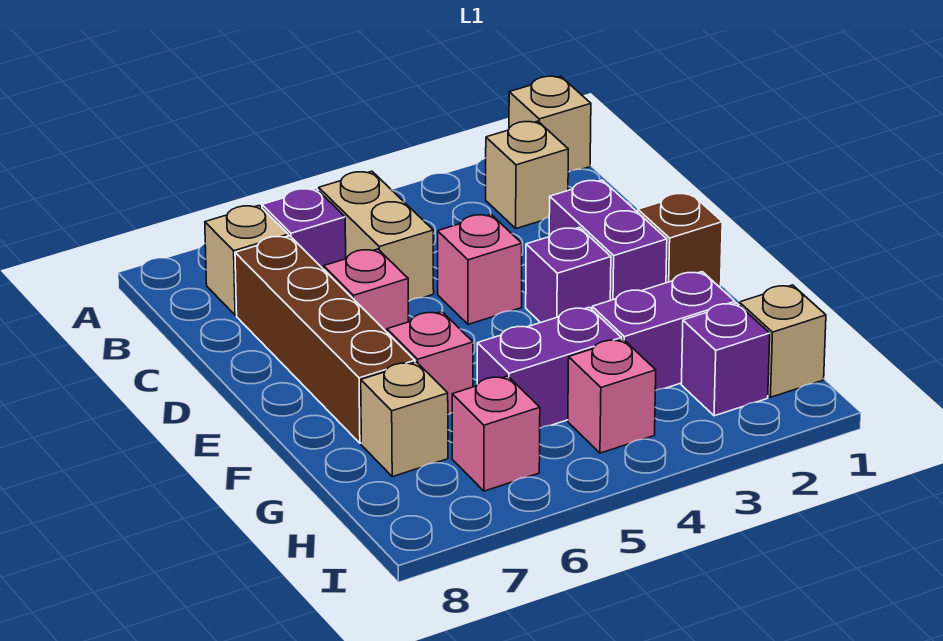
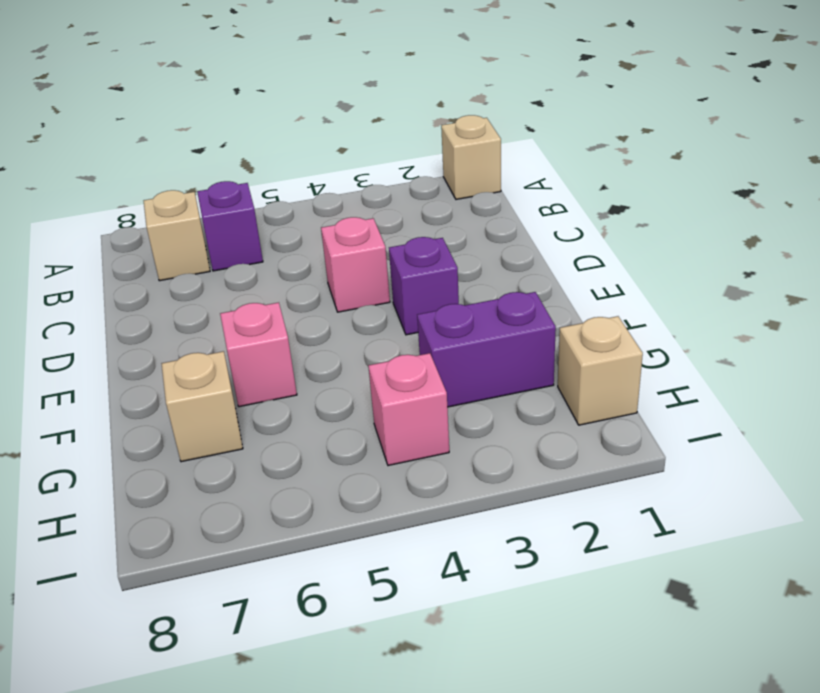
none -> tan 1x1 brick [486,121,568,228]
none -> tan 1x2 brick [319,171,434,301]
none -> brown 1x4 brick [235,236,415,443]

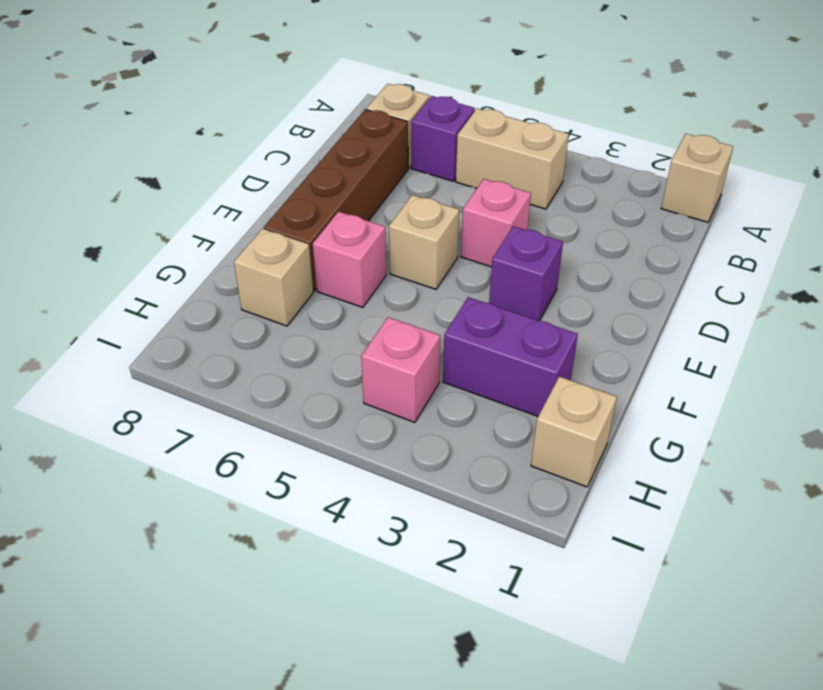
tan 1x2 brick [456,108,569,209] -> tan 1x2 brick turned to [319,171,434,301]
tan 1x1 brick [389,195,459,289] -> tan 1x1 brick moved to [486,121,568,228]
none -> purple 1x2 brick [549,180,667,300]
none -> pink 1x1 brick [324,249,408,332]
none -> brown 1x1 brick [638,193,722,286]

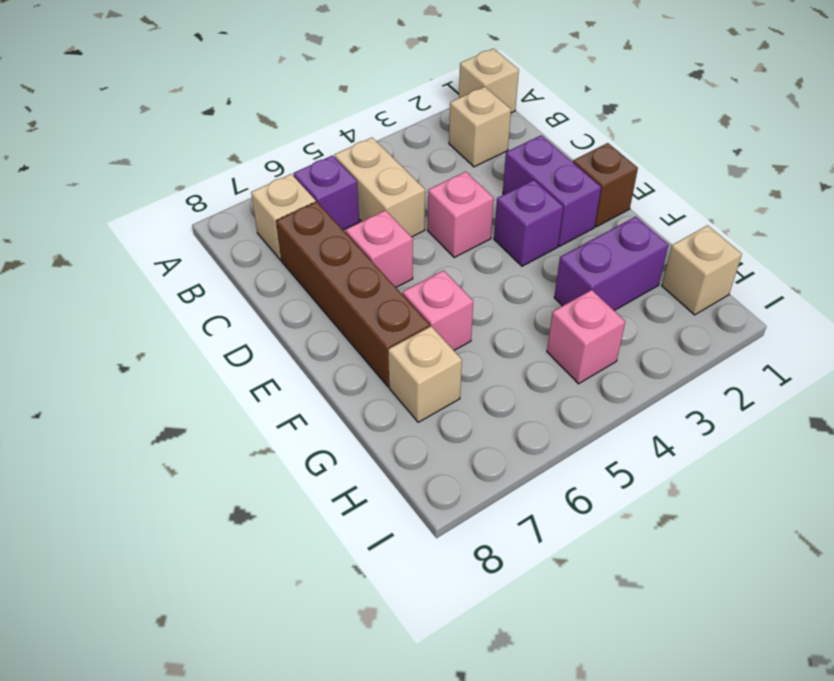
none -> purple 1x2 brick [477,307,622,428]
none -> purple 1x1 brick [681,303,770,416]
none -> pink 1x1 brick [452,376,540,491]

